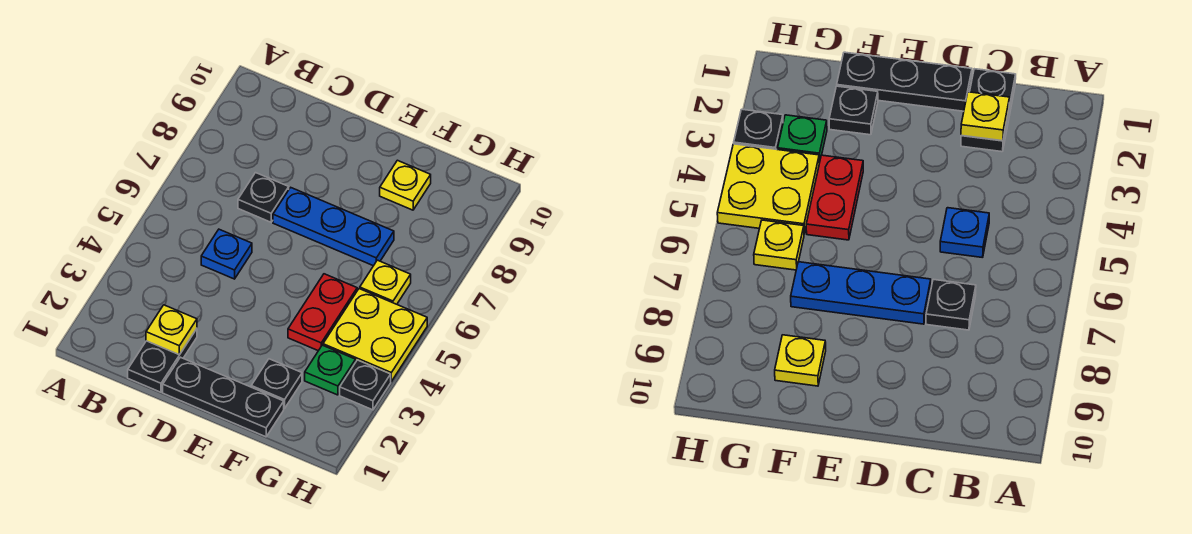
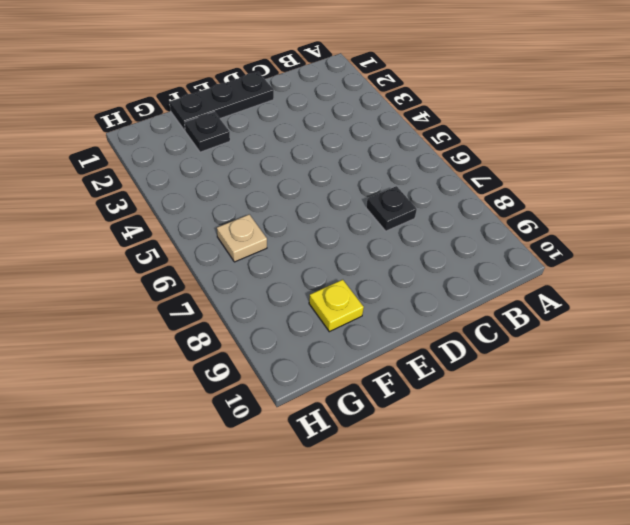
tan 1x1 plate [217,214,267,262] -> yellow 1x1 plate [360,260,411,304]
none -> black 1x2 plate [128,329,197,392]
none -> blue 1x1 plate [201,229,252,279]
none -> blue 1x3 plate [273,187,394,266]

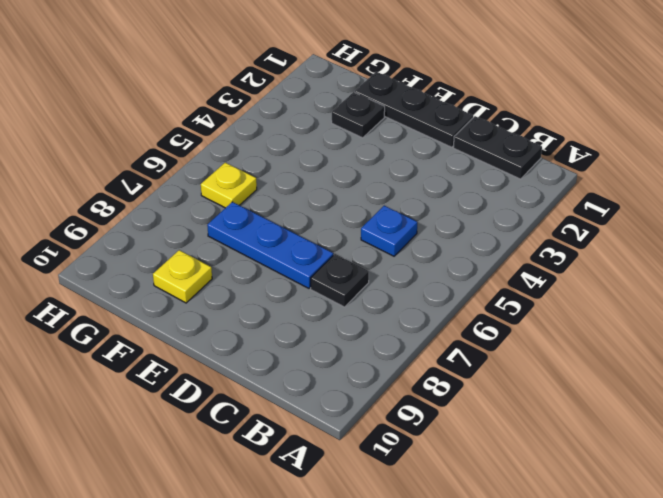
black 1x2 plate [453,116,542,179] -> black 1x2 plate turned to [128,329,197,392]
none -> red 1x2 plate [288,274,357,351]
none -> green 1x1 plate [305,345,356,395]
none -> yellow 2x2 plate [323,289,427,381]

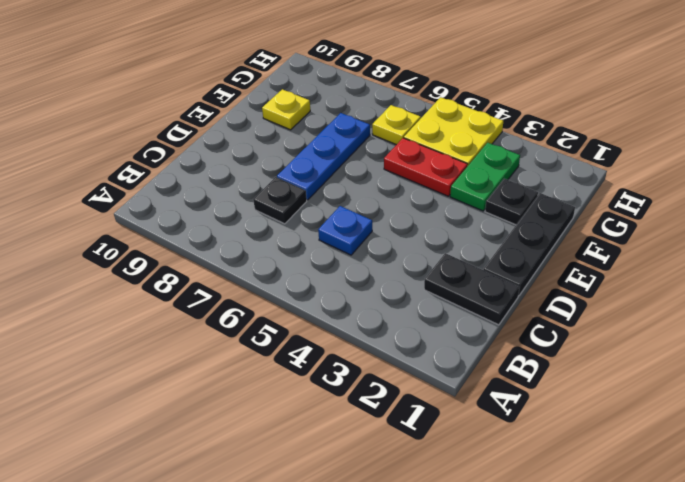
green 1x2 plate [450,143,520,211] -> green 1x1 plate [305,345,356,395]
none -> black 1x1 plate [340,360,391,410]
none -> yellow 1x1 plate [146,305,197,355]

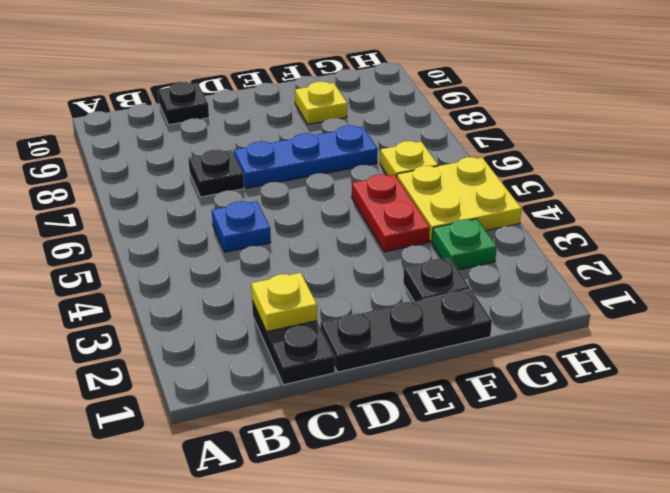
black 1x1 plate [158,82,209,125] -> black 1x1 plate moved to [340,360,391,410]

